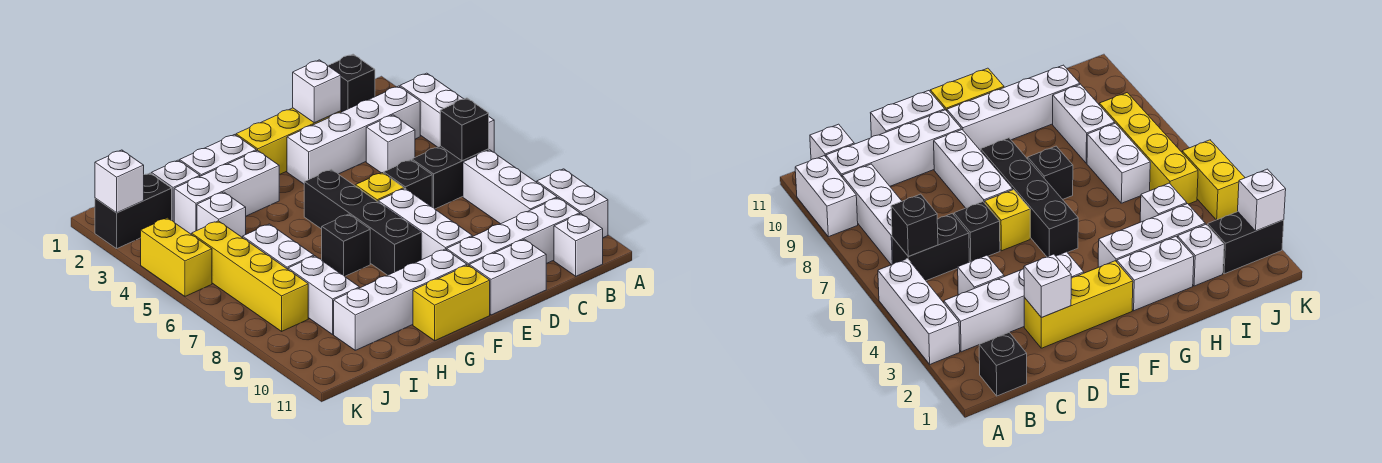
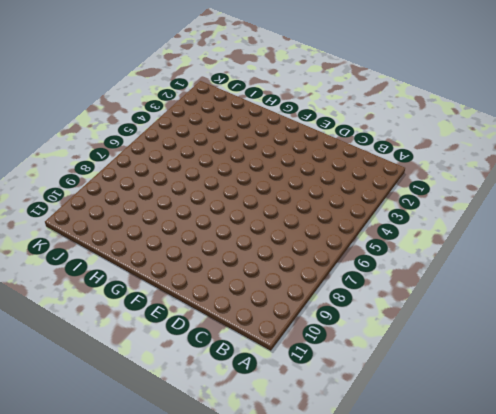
none -> white 1x3 brick [400,73,494,152]
none -> white 1x2 brick [537,169,608,238]
none -> black 1x1 brick [328,54,375,112]
none -> white 1x4 brick [287,86,420,184]

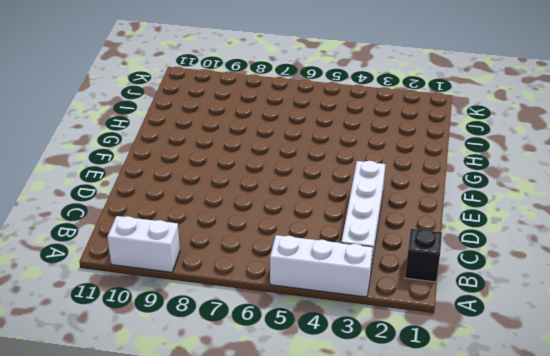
none -> black 1x2 brick [412,146,489,209]
none -> white 1x3 brick [463,150,557,224]
none -> white 1x4 brick [447,198,580,265]
none -> white 1x1 brick [554,214,603,276]

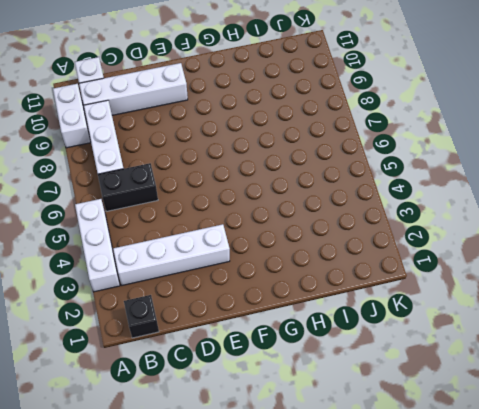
none -> white 1x1 brick [366,115,415,173]
none -> yellow 1x3 brick [236,108,341,175]
none -> black 1x1 brick [384,160,432,207]
none -> white 1x2 brick [469,239,546,315]

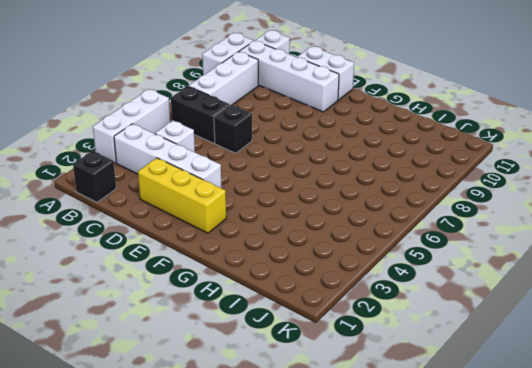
none -> yellow 1x1 brick [355,173,404,202]
none -> white 1x3 brick [378,189,472,260]
none -> black 1x4 brick [304,169,421,275]
none -> white 1x4 brick [334,249,467,350]

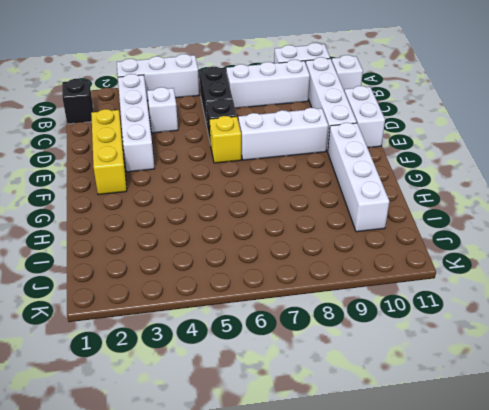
none -> black 1x4 brick [304,169,421,275]
none -> yellow 1x2 brick [413,265,490,341]
none -> white 1x2 brick [180,135,256,176]
none -> white 1x3 brick [174,150,279,235]

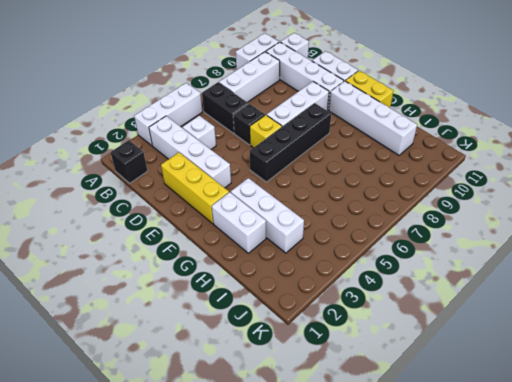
none -> black 1x1 brick [322,214,370,276]
none -> white 1x1 brick [151,160,200,222]
none -> white 1x1 brick [197,192,246,238]
none -> white 1x2 brick [243,224,314,269]

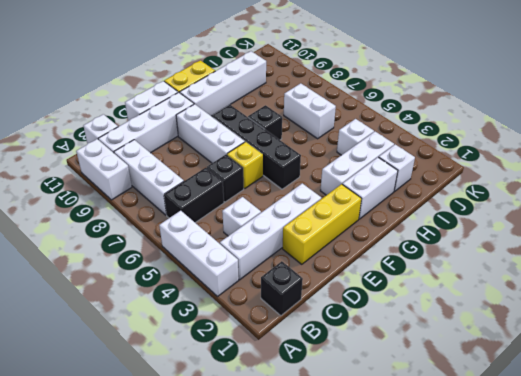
none -> white 1x2 brick [288,256,359,334]
none -> black 1x2 brick [95,173,172,249]
none -> yellow 1x4 brick [192,221,308,331]
none -> yellow 1x2 brick [141,218,212,296]

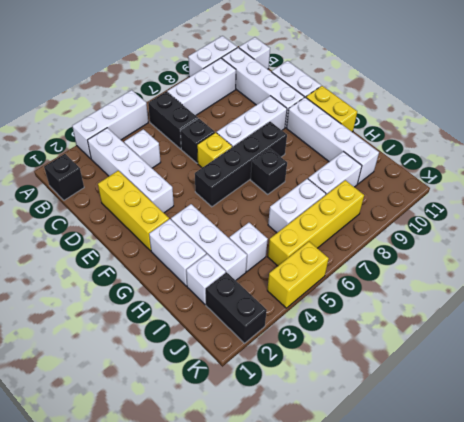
none -> black 1x1 brick [440,98,489,161]
none -> white 1x1 brick [293,60,341,123]
none -> white 1x1 brick [95,150,144,213]

